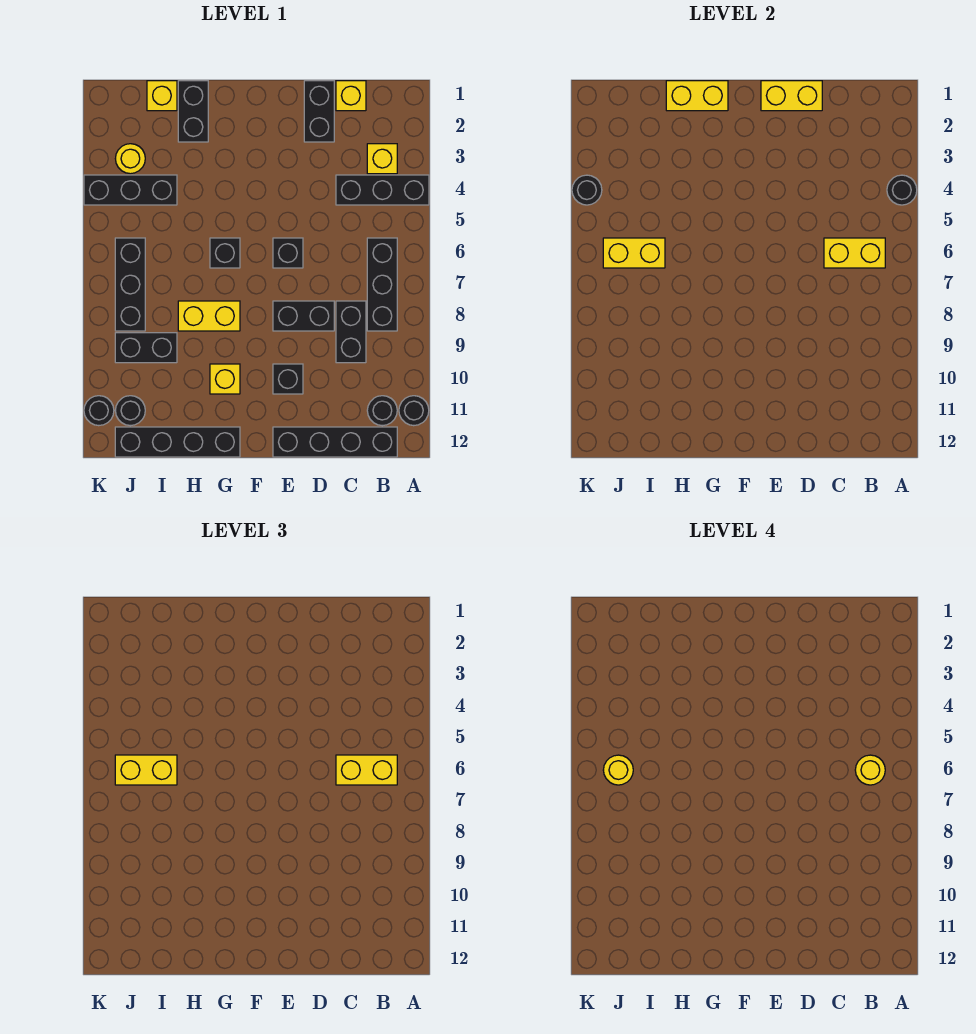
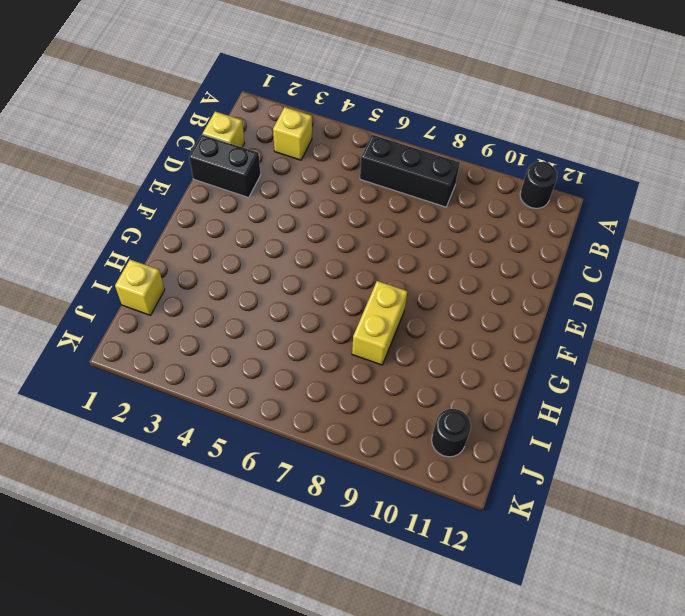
none -> black 1x3 brick [336,175,429,205]
none -> black 1x1 round brick [367,396,397,426]
none -> black 1x4 brick [273,427,397,457]
none -> black 1x2 brick [336,301,366,363]

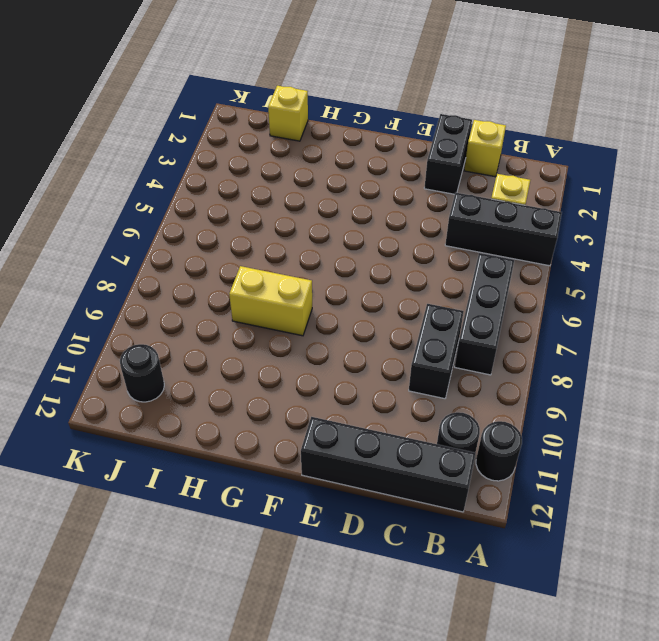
none -> black 1x2 brick [273,301,334,331]
none -> black 1x1 brick [273,238,303,268]
none -> black 1x1 brick [273,364,303,394]
none -> black 1x1 brick [210,238,240,268]

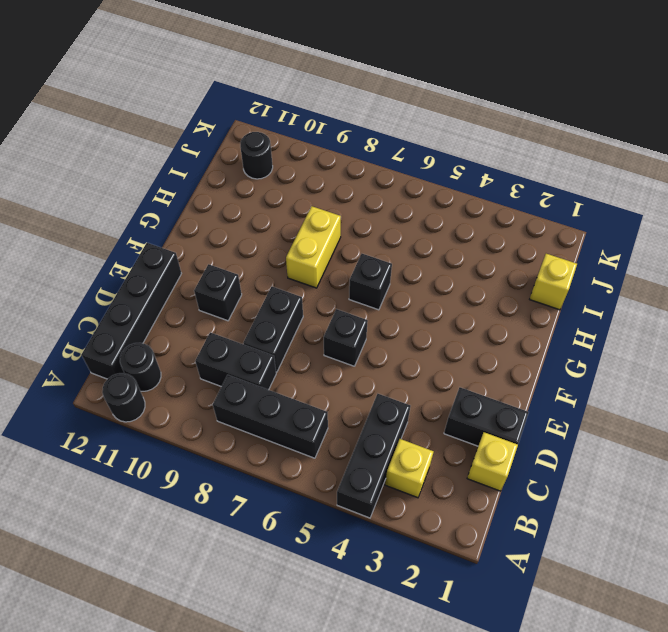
none -> yellow 1x1 brick [210,364,240,394]
none -> black 1x4 brick [115,427,240,457]
none -> black 1x2 brick [178,81,208,142]
none -> black 1x3 brick [84,175,177,205]

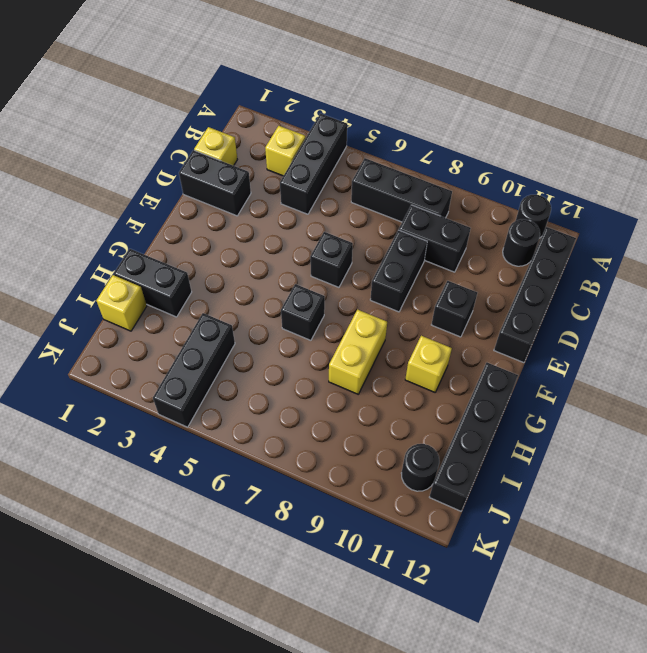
none -> black 1x2 brick [115,333,177,363]
none -> yellow 1x1 round brick [115,144,145,174]
none -> black 1x3 brick [115,238,145,331]
none -> black 1x1 round brick [84,396,114,426]

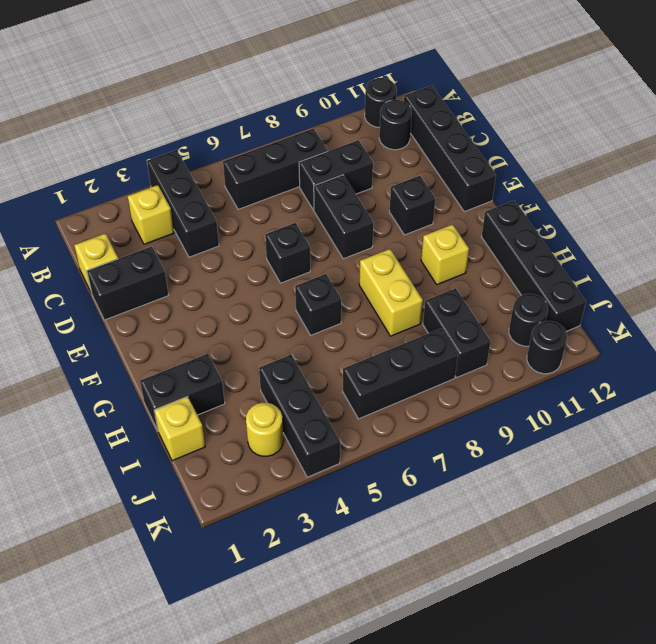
none -> black 1x1 round brick [887,175,917,205]
none -> yellow 1x2 brick [824,238,885,268]
none -> yellow 1x2 brick [761,81,822,111]
none -> yellow 1x2 brick [666,81,728,111]

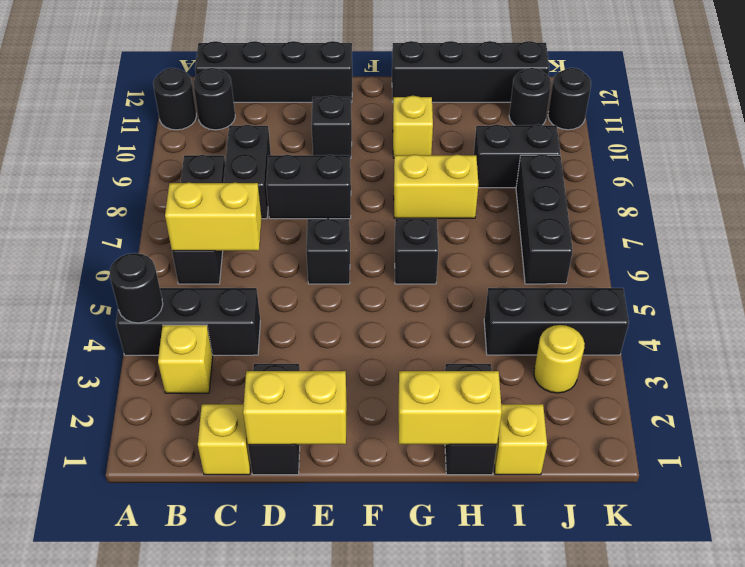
none -> yellow 1x2 brick [603,238,665,268]
none -> black 1x1 round brick [572,175,602,205]
none -> yellow 1x2 brick [336,755,397,785]
none -> yellow 1x2 brick [115,755,177,785]

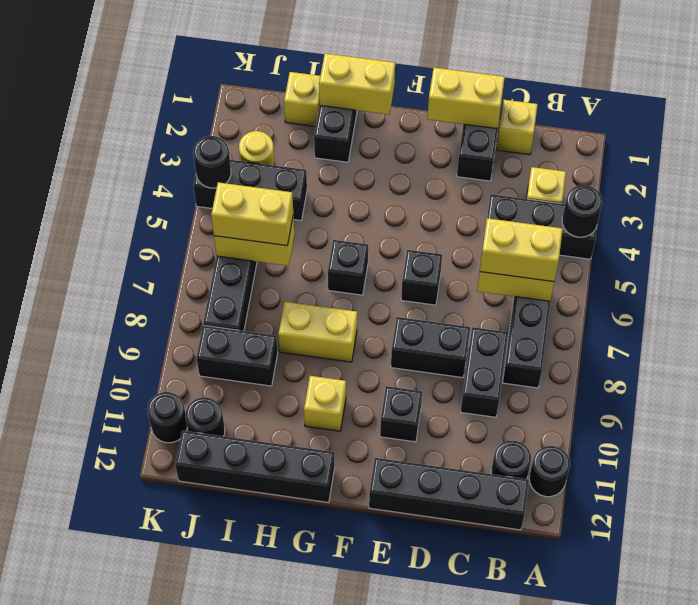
none -> yellow 1x1 round brick [855,755,885,785]
none -> yellow 1x1 round brick [603,755,633,785]

